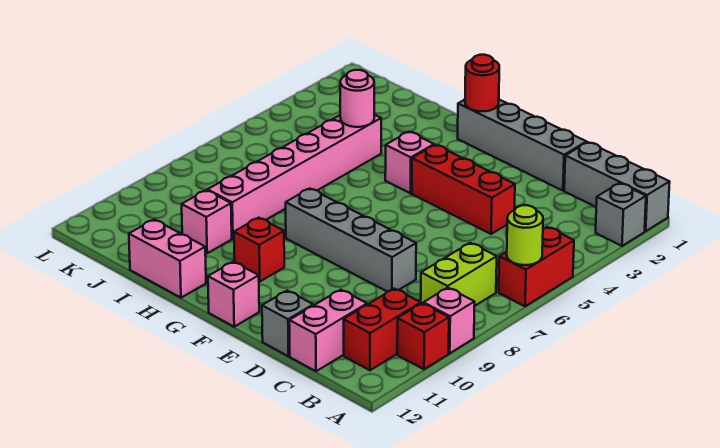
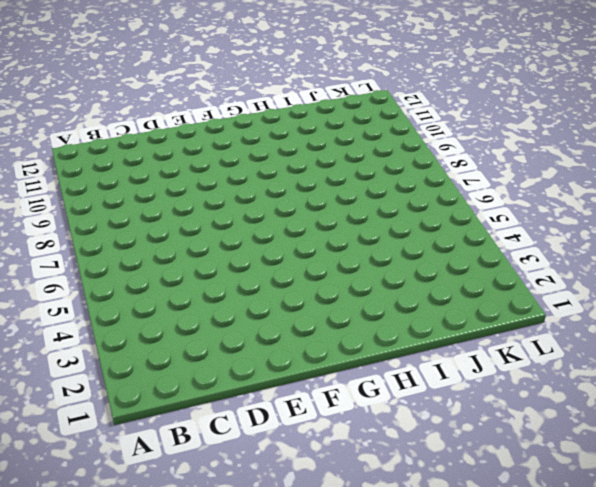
none -> grey 1x3 brick [564,142,670,231]
none -> grey 1x1 brick [596,183,646,246]
none -> red 1x2 brick [499,227,574,306]

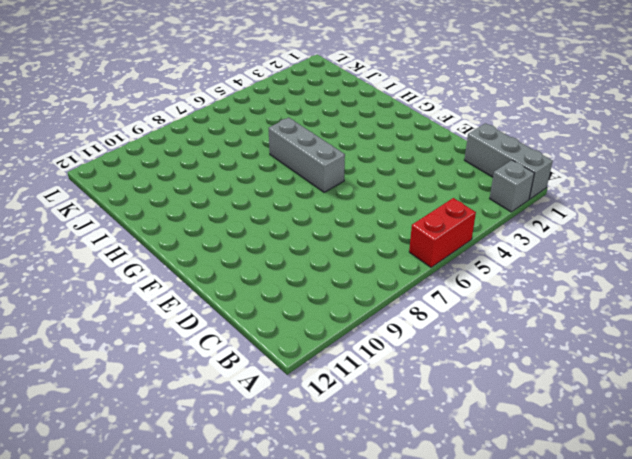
grey 1x3 brick [269,117,345,192] -> none
none -> pink 1x1 brick [423,288,475,353]
none -> red 1x1 brick [397,303,449,369]
none -> lime 1x2 brick [421,243,497,306]

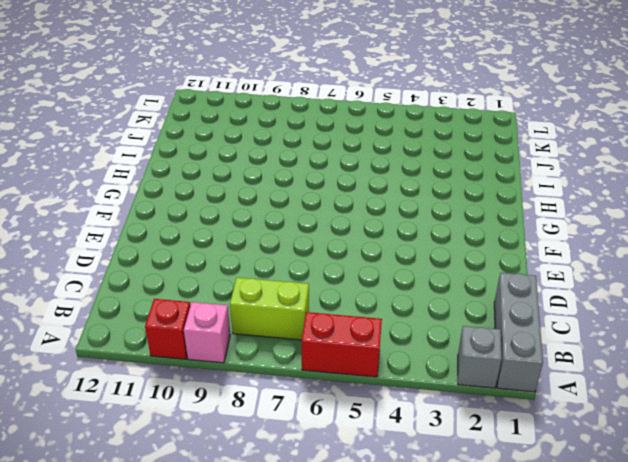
none -> red 1x2 brick [344,289,421,370]
none -> pink 1x2 brick [289,290,367,371]
none -> grey 1x4 brick [458,100,586,191]

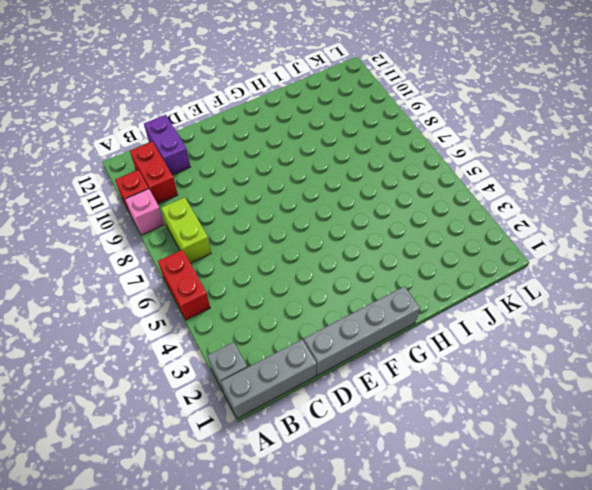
purple 1x2 brick [144,115,190,175] -> pink 1x2 brick [289,290,367,371]
none -> red 1x3 brick [412,145,515,234]
none -> grey 1x4 brick [286,188,416,292]
none -> grey 1x1 brick [262,291,313,356]

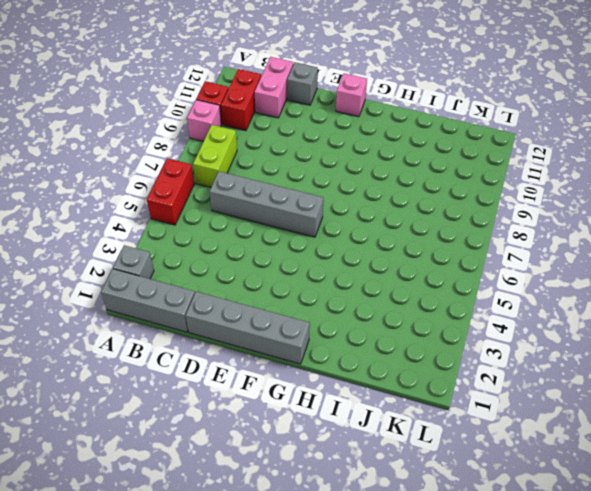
grey 1x4 brick [210,171,323,237] -> grey 1x4 brick moved to [286,188,416,292]
none -> red 1x3 brick [412,145,515,234]
none -> pink 1x1 brick [385,132,434,193]
none -> red 1x1 brick [234,218,284,282]

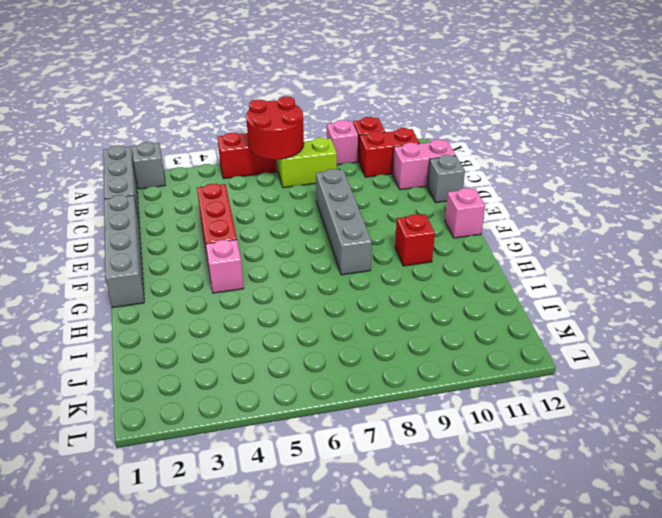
red 2x2 round brick [246,96,304,160] -> lime 1x1 round brick [507,205,543,265]
none -> pink 1x2 brick [129,220,206,298]
none -> pink 1x6 brick [208,115,381,239]
none -> pink 1x1 brick [182,190,232,253]

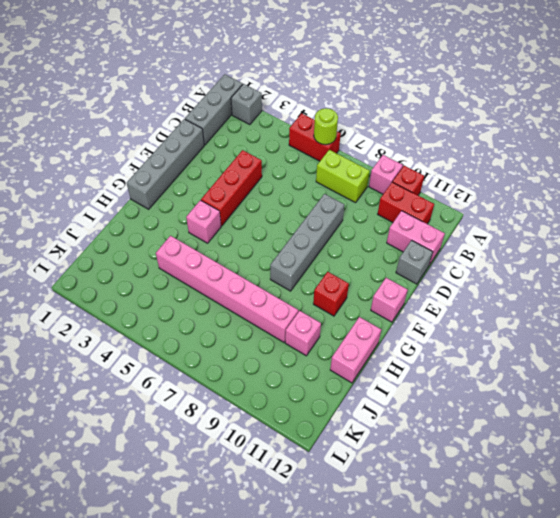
none -> red 1x1 round brick [465,55,499,111]
none -> pink 1x1 round brick [340,70,374,127]

